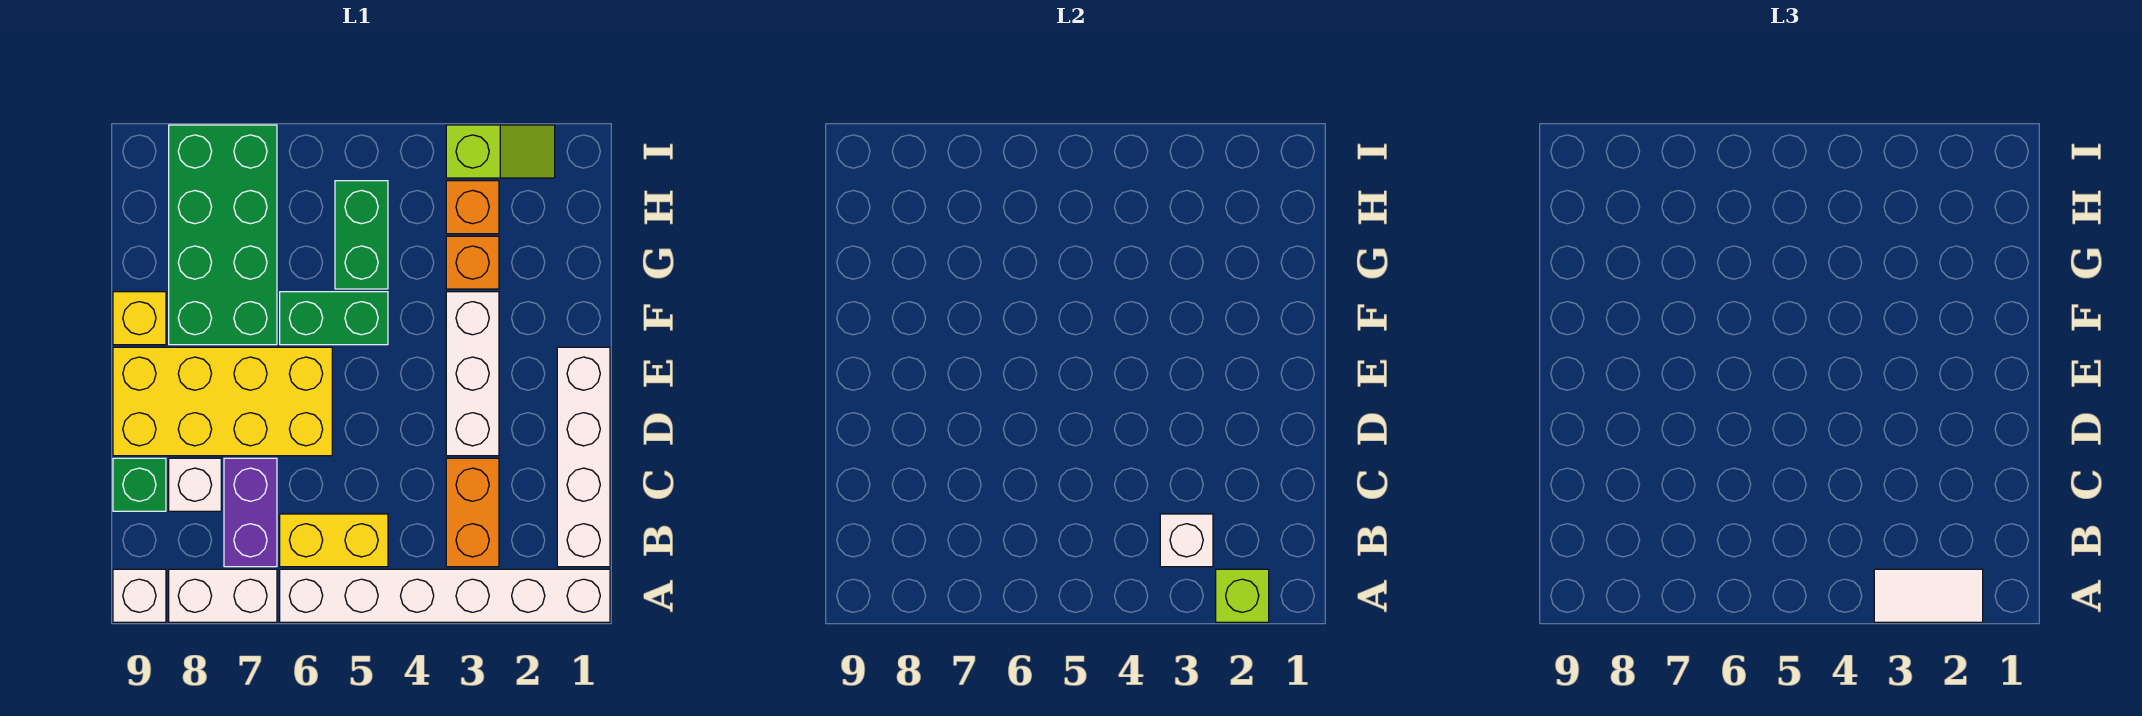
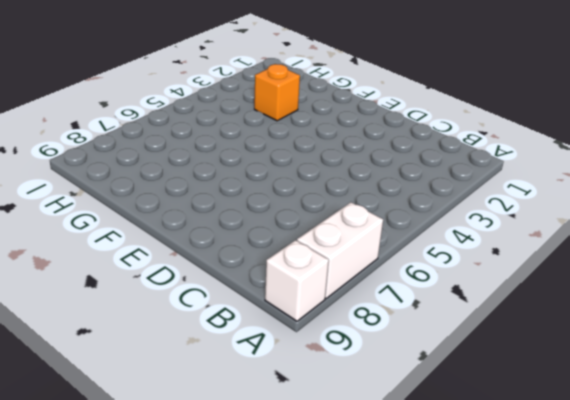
none -> white 1x6 brick [280,569,610,622]
none -> white 1x4 brick [557,347,610,567]
none -> orange 1x2 brick [446,458,499,567]

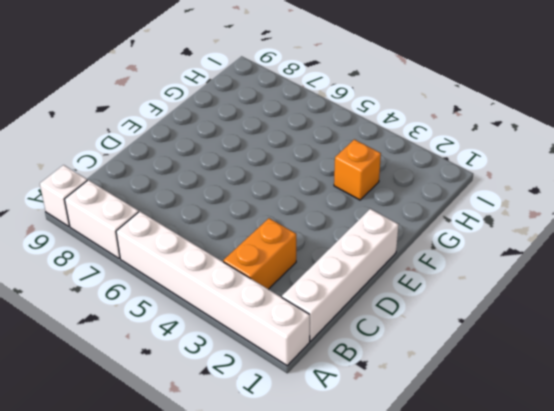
none -> yellow 1x2 brick [280,514,388,567]
none -> purple 1x2 brick [224,458,277,567]
none -> white 1x1 brick [169,458,221,511]

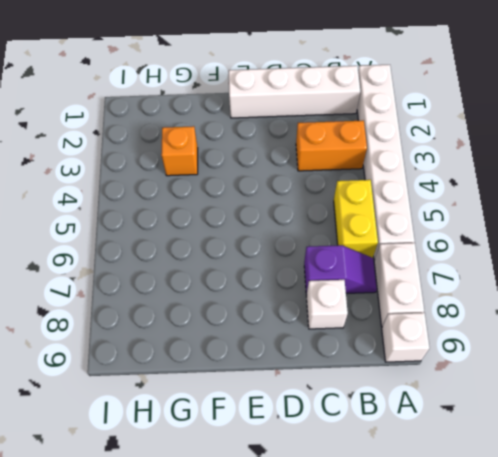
purple 1x2 slope [304,245,377,295] -> purple 1x2 brick [224,458,277,567]
none -> green 1x1 brick [113,458,166,511]
none -> white 1x3 brick [446,292,499,456]
none -> yellow 2x4 brick [113,347,332,456]

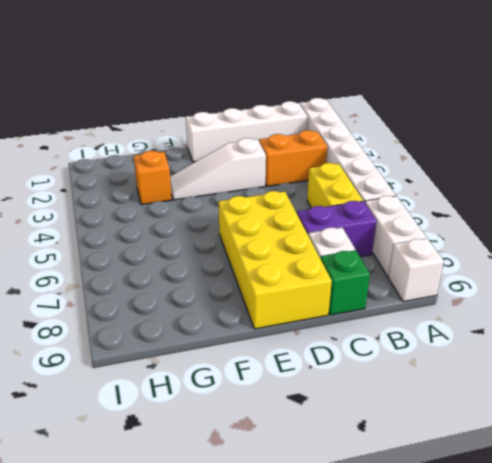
white 1x3 slope [170,138,266,200] -> white 1x3 brick [446,292,499,456]
none -> green 1x2 brick [280,292,388,345]
none -> green 2x4 brick [169,125,277,345]
none -> yellow 1x1 brick [113,292,166,345]

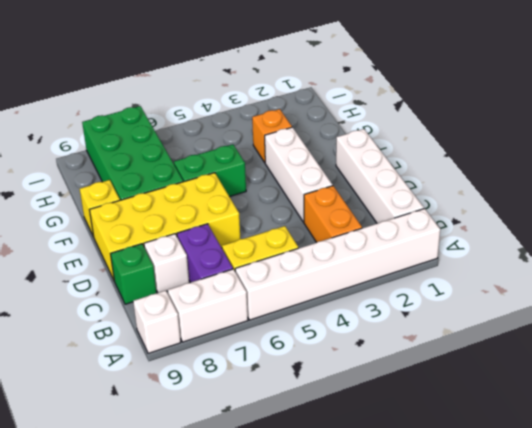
none -> green 1x2 brick [335,181,388,289]
none -> orange 1x1 brick [446,181,499,234]
none -> lime 1x2 slope [446,125,555,178]

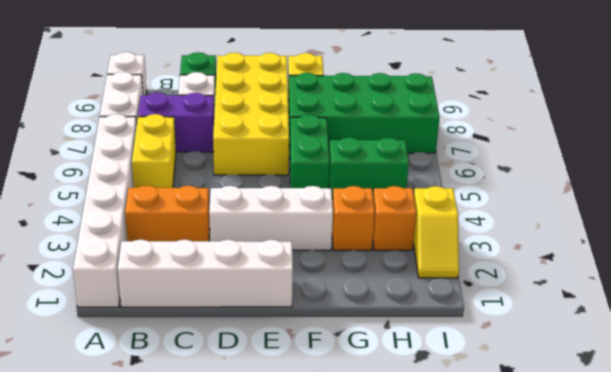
yellow 1x2 slope [413,186,459,278] -> lime 1x2 slope [446,125,555,178]
none -> lime 1x1 brick [1216,569,1269,622]
none -> white 1x1 brick [1160,514,1213,567]
none -> white 1x2 tile [1874,569,1983,622]

